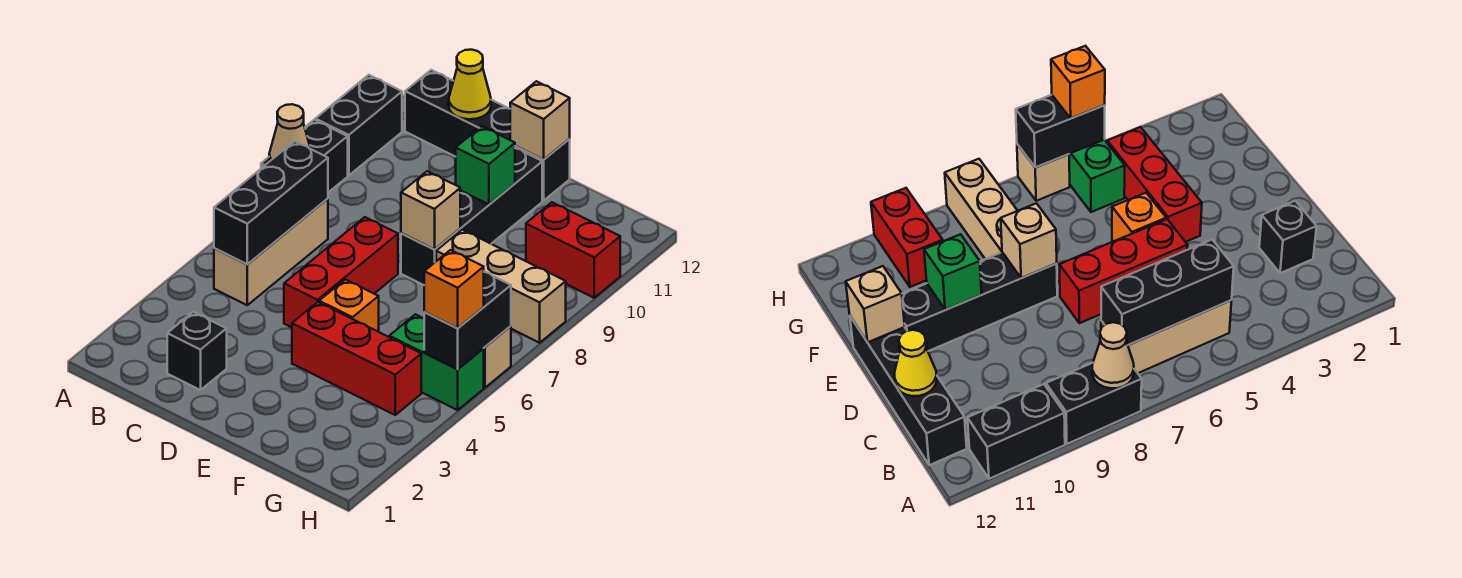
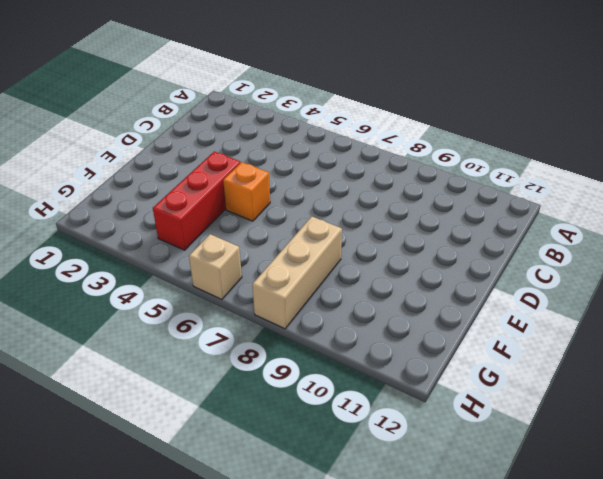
none -> black 1x2 brick [261,120,348,192]
none -> black 1x2 brick [315,75,402,176]
none -> tan 1x3 brick [214,199,328,305]

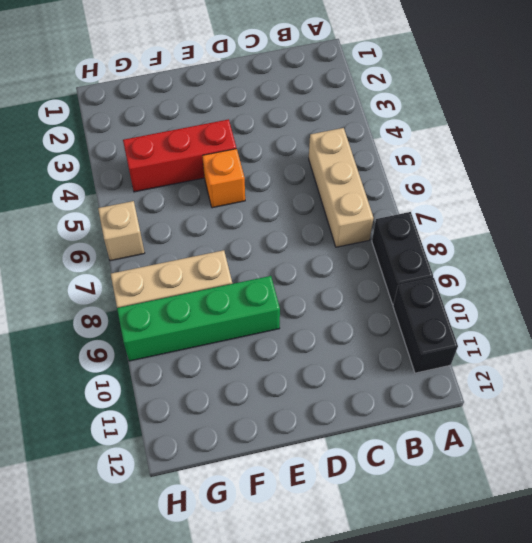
green 1x4 brick [117,276,280,361] -> black 1x4 brick [401,148,542,285]
none -> black 1x4 brick [405,70,570,200]
none -> black 1x1 brick [167,312,227,390]
none -> red 1x3 brick [284,217,398,327]

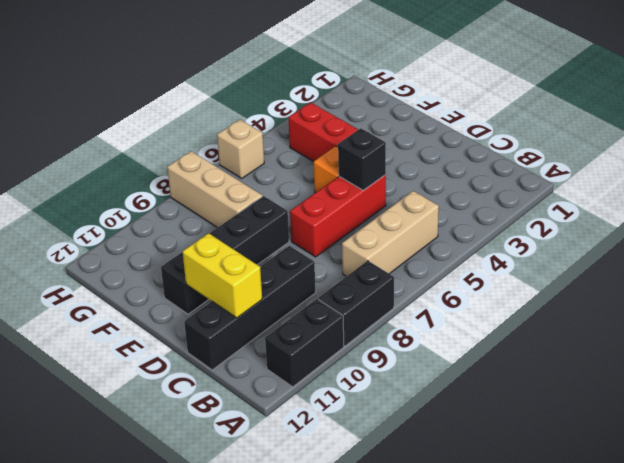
black 1x4 brick [184,246,316,370] -> black 1x4 brick turned to [405,70,570,200]
yellow 1x2 brick [183,233,262,318] -> none
black 1x1 brick [338,128,386,190] -> black 1x1 brick moved to [167,312,227,390]
none -> green 1x2 brick [389,314,484,410]
none -> red 1x2 brick [526,202,620,298]
none -> tan 1x1 cone [269,104,310,161]

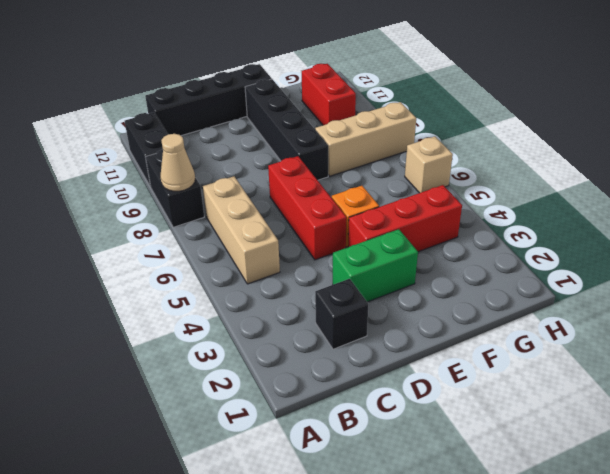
green 1x2 brick [333,229,418,302] -> green 1x2 brick moved to [389,314,484,410]
red 1x2 brick [302,64,356,125] -> red 1x2 brick turned to [526,202,620,298]
none -> black 1x3 brick [214,141,328,264]
none -> yellow 1x1 cone [449,50,491,119]
none -> tan 1x1 brick [401,171,460,250]

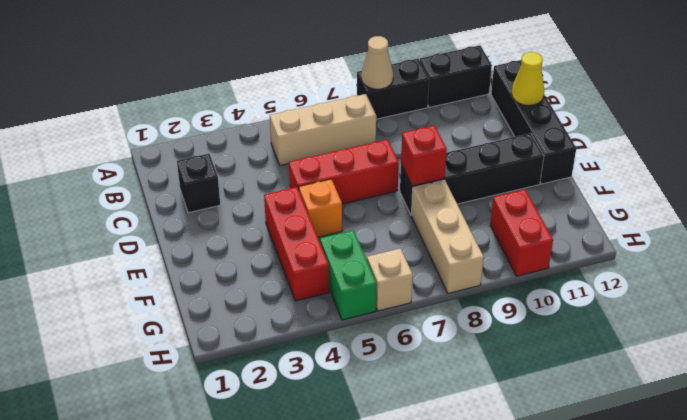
red 1x1 brick [401,125,447,186] -> tan 1x1 brick [401,171,460,250]
none -> black 1x3 brick [214,141,328,264]
none -> green 1x1 brick [456,126,515,204]
none -> tan 1x1 brick [510,81,570,159]

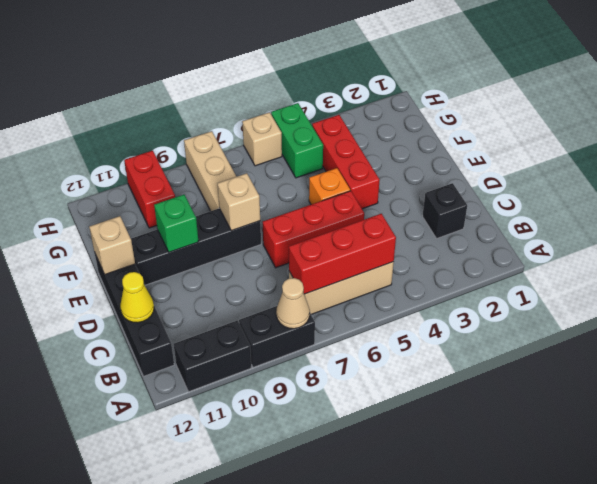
red 1x3 brick [289,214,396,294] -> black 1x3 brick [214,141,328,264]
none -> black 1x2 brick [424,272,511,369]
none -> orange 1x1 brick [424,250,484,328]

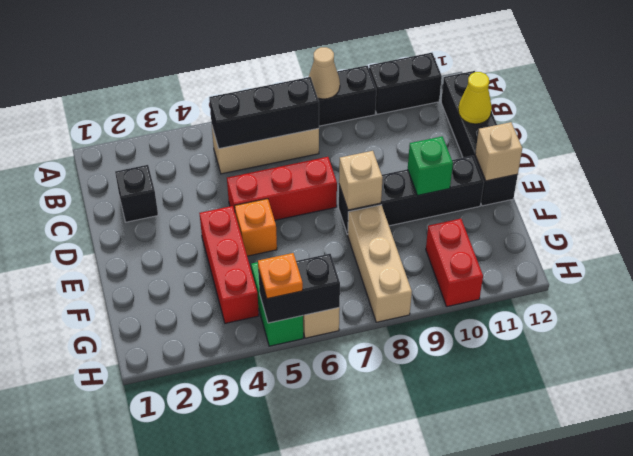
orange 1x1 plate [258,253,303,299] -> orange 1x1 brick [424,250,484,328]

